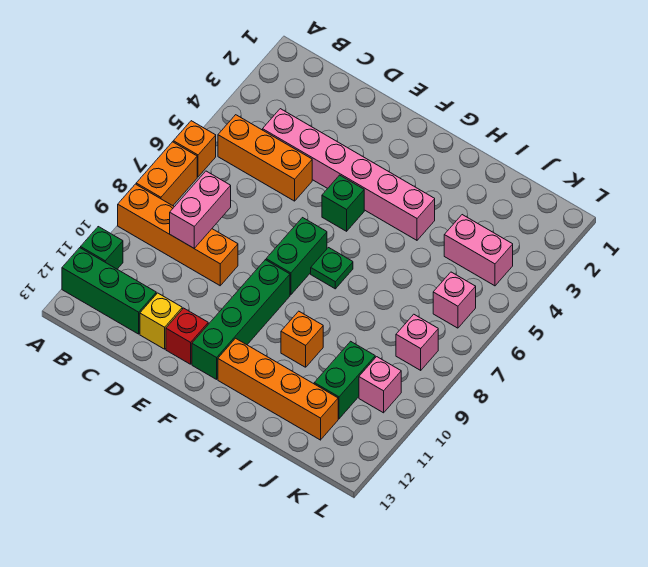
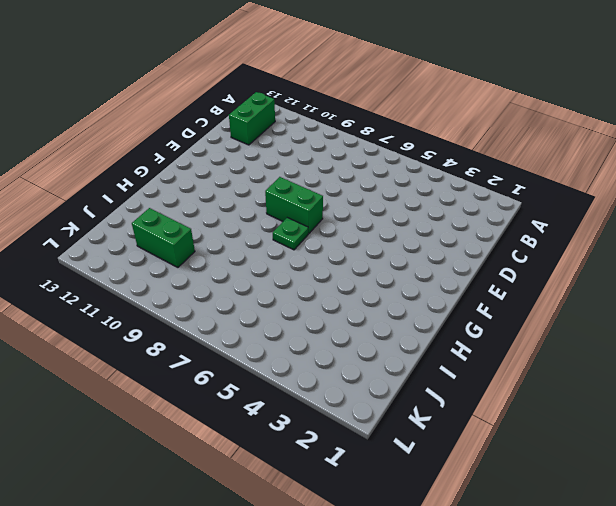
green 1x2 brick [229,92,275,145] -> green 1x3 brick [62,248,156,334]
none -> orange 1x1 brick [173,121,216,177]
none -> orange 1x2 brick [136,142,197,206]
none -> orange 1x4 brick [118,184,238,286]

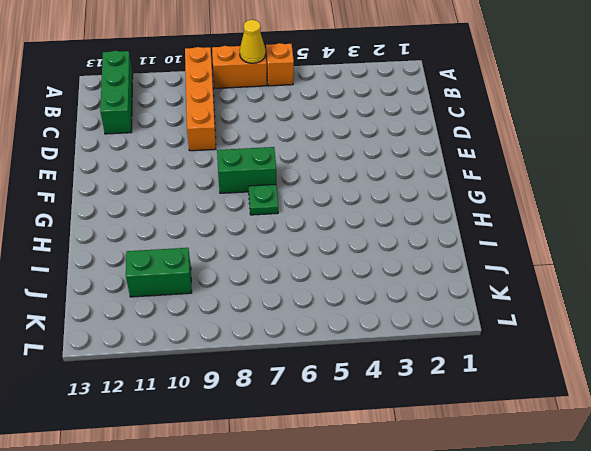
yellow 1x1 cone [240,20,266,63] -> none
none -> green 1x1 brick [81,227,123,269]
none -> orange 1x3 brick [218,115,312,201]
none -> pink 1x6 brick [263,109,435,240]

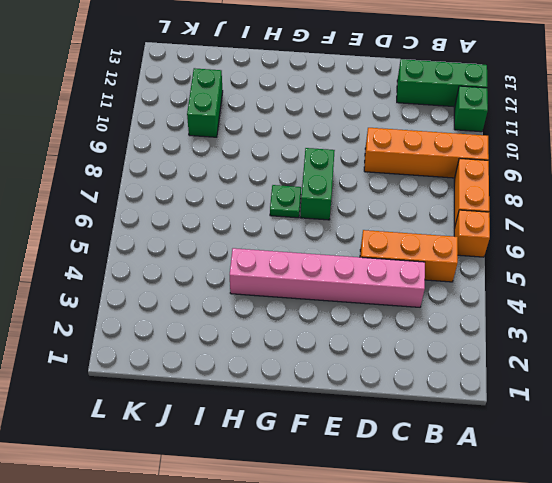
none -> yellow 1x1 brick [140,293,182,349]
none -> red 1x1 brick [166,308,208,364]
none -> green 1x1 brick [322,175,364,231]

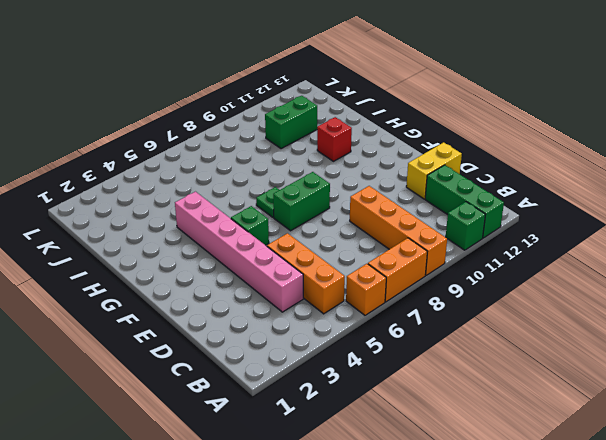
yellow 1x2 brick [406,142,462,199] -> yellow 1x1 brick [140,293,182,349]
red 1x1 brick [317,117,352,161] -> red 1x1 brick moved to [166,308,208,364]
none -> green 1x4 brick [192,260,290,379]
none -> orange 1x4 brick [218,338,338,440]
none -> orange 1x1 brick [281,311,323,367]

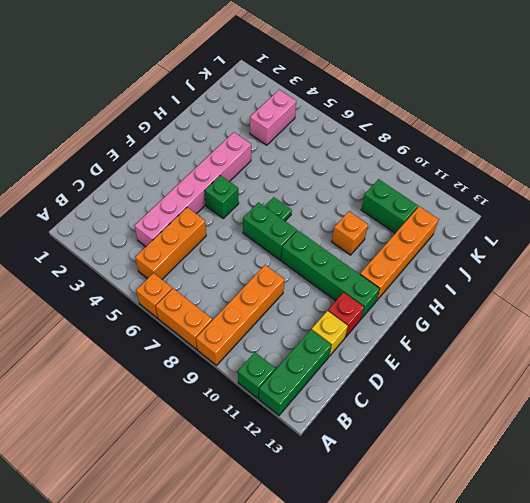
none -> pink 1x1 brick [433,272,476,328]
none -> pink 1x1 brick [396,314,438,370]
none -> pink 1x1 brick [359,357,401,413]

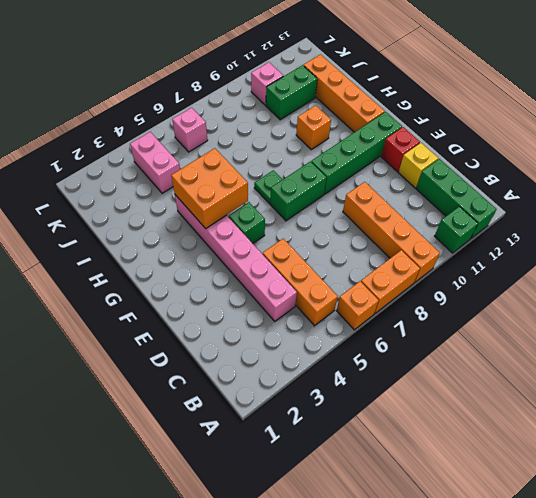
orange 2x2 brick [171,148,248,229] -> none
none -> pink 1x1 brick [396,314,438,370]
none -> pink 1x2 brick [170,171,231,248]

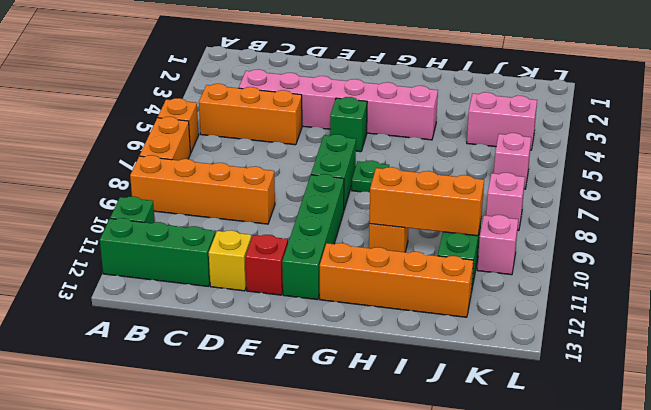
orange 1x3 brick [370,167,484,236] -> none
none -> pink 1x2 brick [170,171,231,248]

